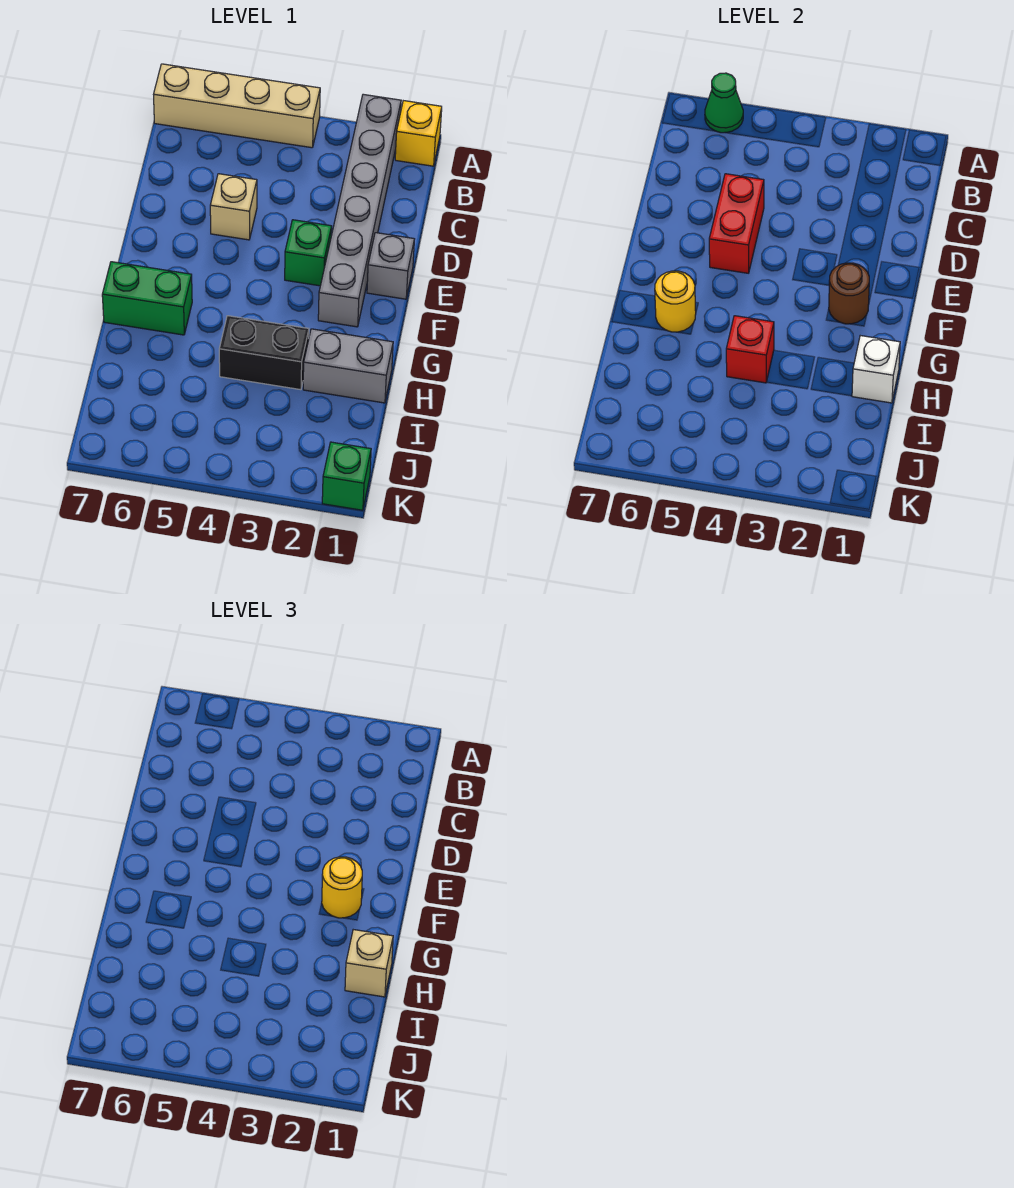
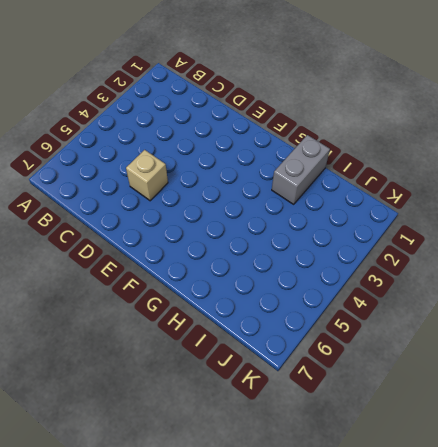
none -> yellow 1x1 brick [395,101,442,166]
none -> grey 1x6 brick [318,94,401,327]
none -> tan 1x4 brick [154,64,320,148]

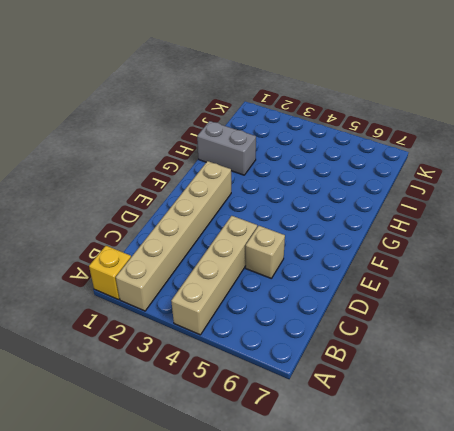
tan 1x6 brick [116,161,231,311] -> grey 1x6 brick [318,94,401,327]
tan 1x4 brick [171,216,257,335] -> tan 1x4 brick turned to [154,64,320,148]
none -> grey 1x1 brick [367,233,414,299]
none -> green 1x1 brick [285,220,332,286]
none -> green 1x2 brick [102,262,192,335]

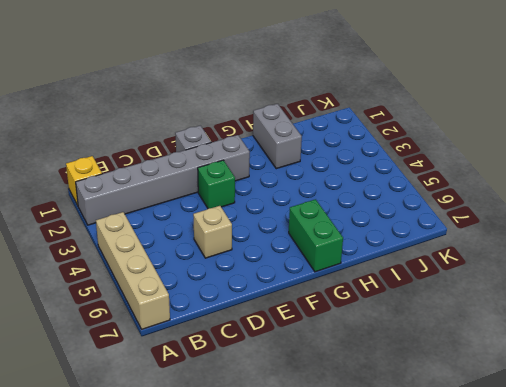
none -> black 1x2 brick [219,316,309,390]
none -> green 1x1 brick [322,442,371,510]
none -> green 1x1 cone [705,73,743,133]

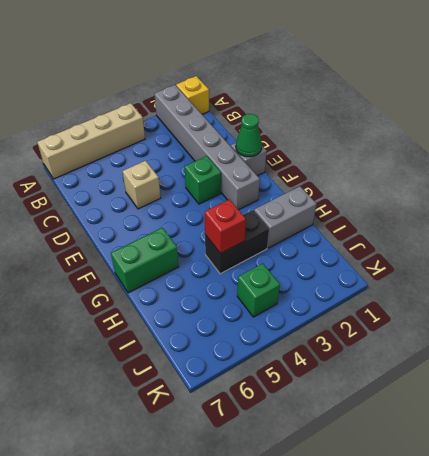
green 1x1 cone [236,114,262,157] -> green 1x1 cone moved to [705,73,743,133]
green 1x1 brick [237,263,280,317] -> green 1x1 brick moved to [322,442,371,510]
none -> red 1x2 brick [709,174,764,273]
none -> brown 1x1 round brick [829,263,869,324]
none -> yellow 1x1 round brick [655,271,696,332]

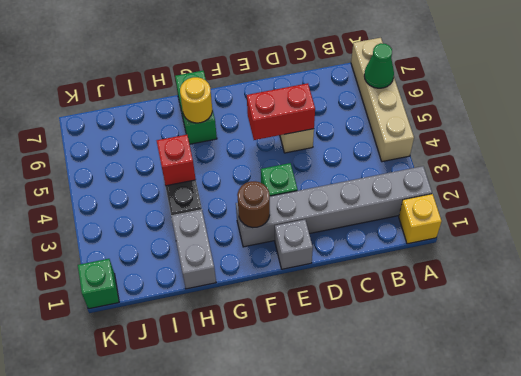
none -> white 1x1 brick [852,336,900,403]
none -> yellow 1x1 round brick [322,857,362,918]
none -> tan 1x1 brick [345,930,393,997]

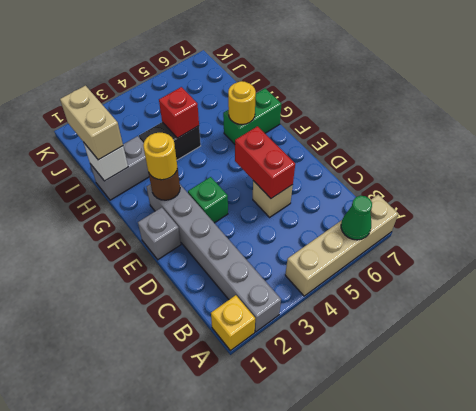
tan 1x2 brick [60,86,123,160] -> tan 1x1 brick [345,930,393,997]
none -> green 1x1 brick [322,442,371,510]

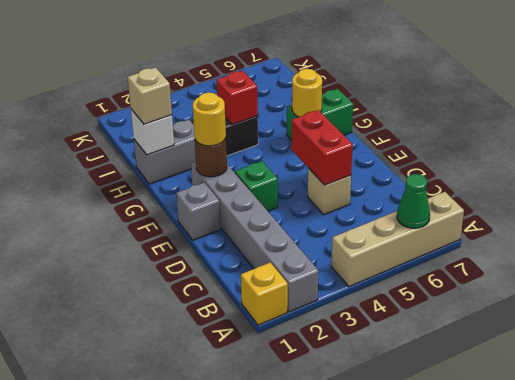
none -> green 1x1 brick [322,442,371,510]

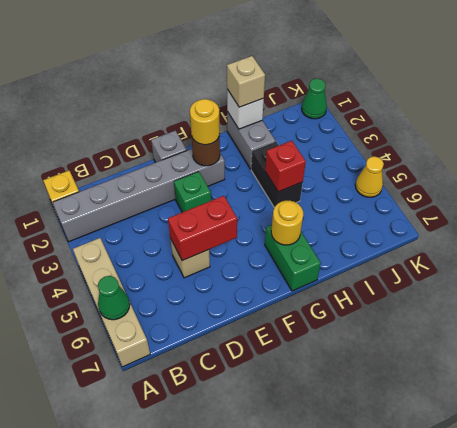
green 1x1 cone [302,79,327,119] -> green 1x1 brick [322,442,371,510]
yellow 1x1 cone [355,156,384,197] -> none

